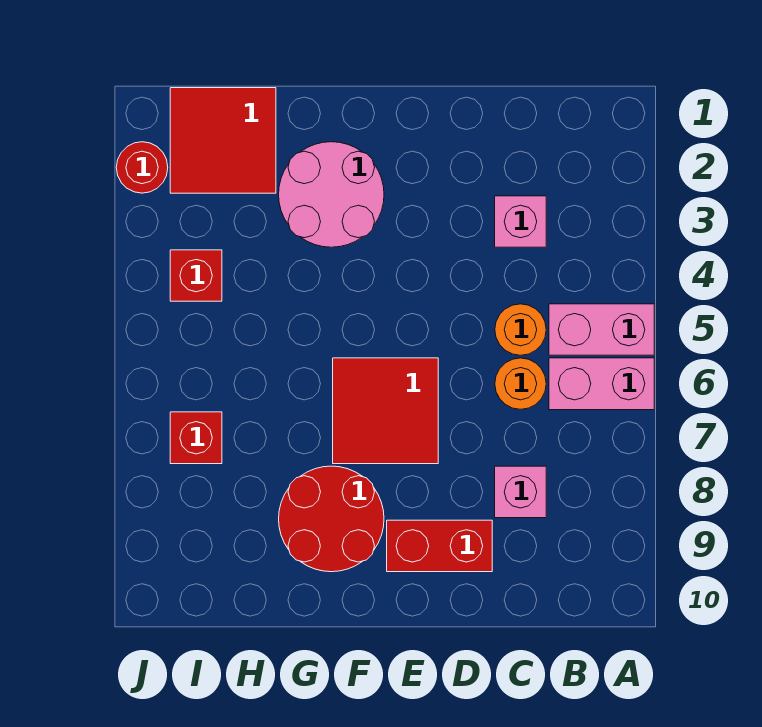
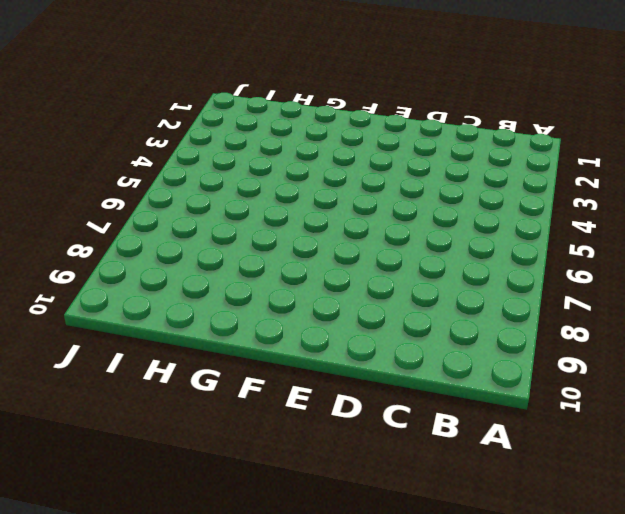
none -> pink 1x2 brick [549,304,654,355]
none -> pink 1x2 brick [549,358,654,410]
none -> pink 1x1 brick [495,196,546,247]

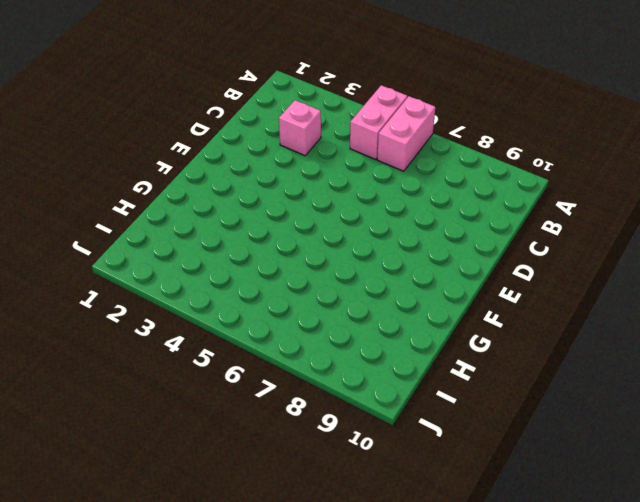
none -> orange 1x1 round brick [495,304,546,355]
none -> orange 1x1 round brick [495,358,546,409]
none -> pink 1x1 brick [495,466,546,518]

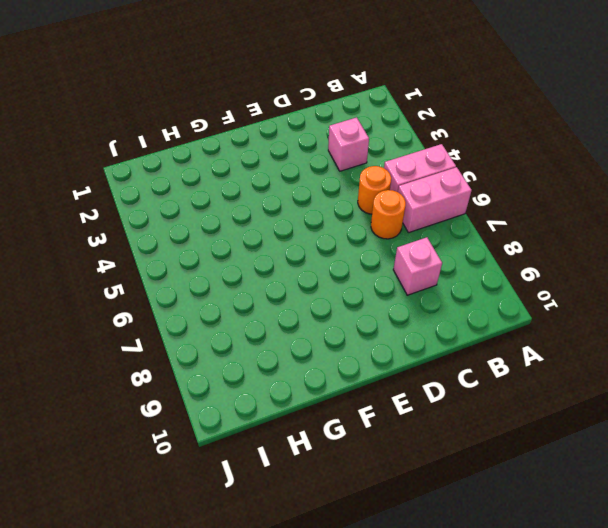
none -> red 1x2 brick [387,520,492,572]
none -> red 2x2 tile [333,358,438,464]
none -> pink 2x2 round brick [279,142,384,247]

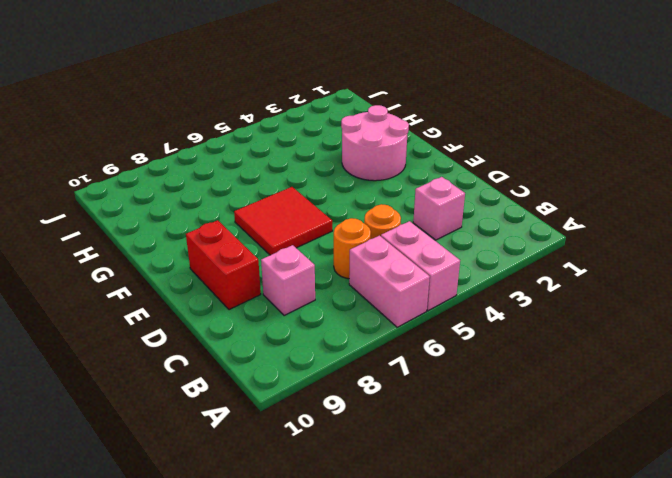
none -> red 2x2 round brick [279,466,384,572]
none -> red 2x2 tile [170,88,276,193]
none -> red 1x1 brick [170,250,222,301]

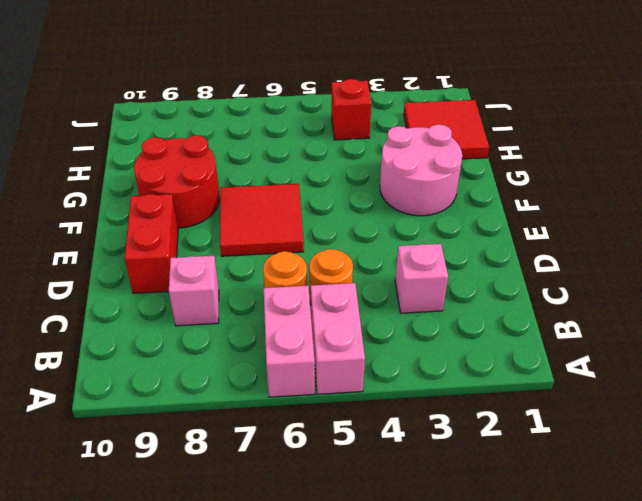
none -> red 1x1 brick [170,412,222,464]
none -> red 1x1 round brick [116,142,168,193]

